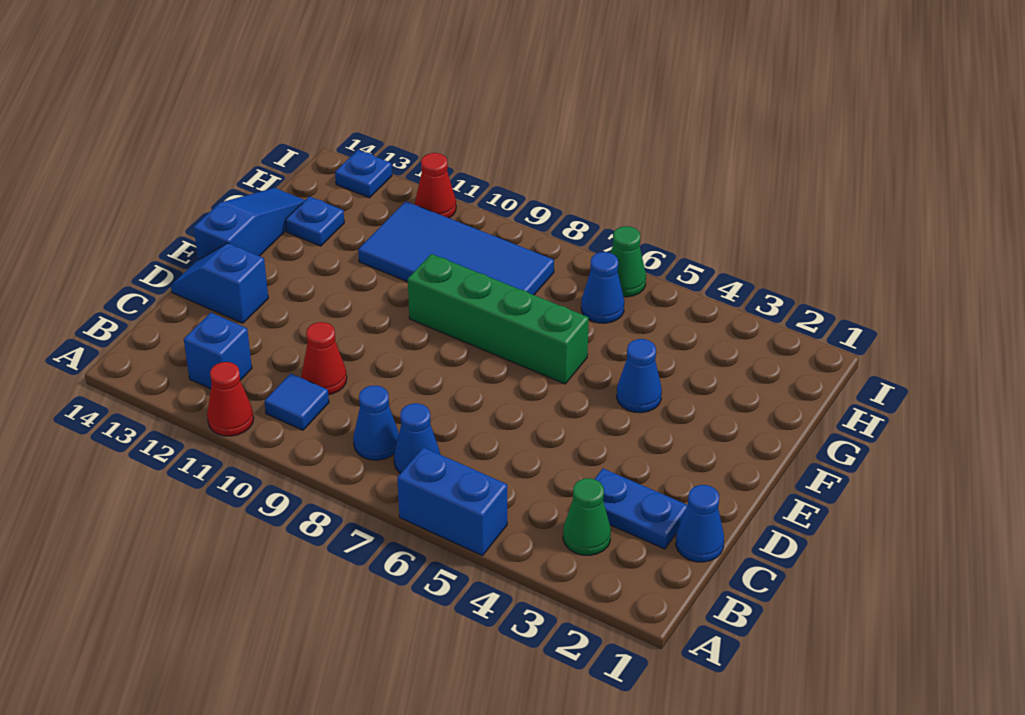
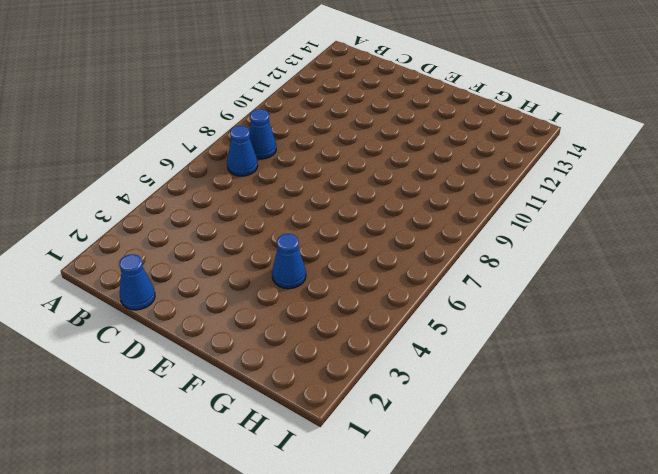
none -> blue 1x2 brick [397,447,507,556]
none -> red 1x1 cone [207,362,254,436]
none -> green 1x1 cone [563,478,611,555]

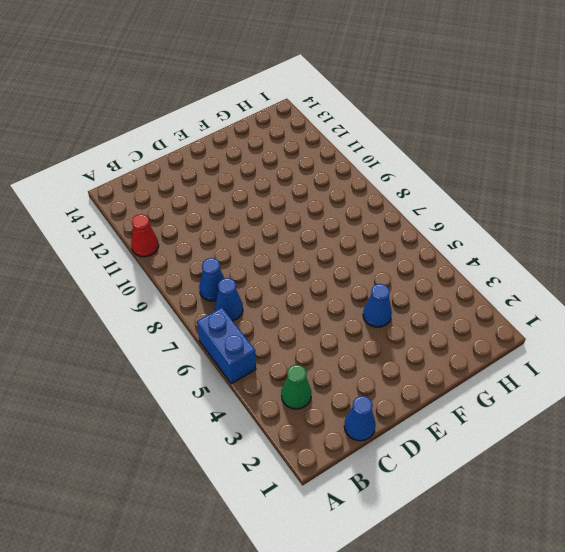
none -> blue 1x1 tile [264,374,329,430]
none -> blue 1x1 brick [184,313,252,389]
none -> blue 1x2 plate [595,469,688,549]

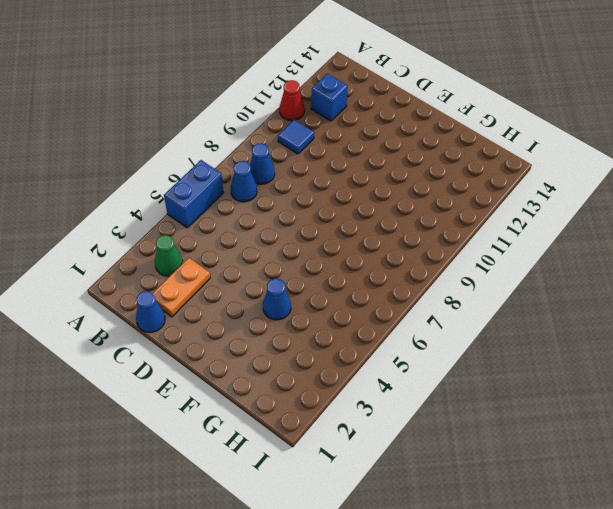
orange 1x2 plate [153,258,210,317] -> blue 1x2 plate [595,469,688,549]
none -> red 1x1 cone [302,322,347,395]
none -> blue 1x2 slope [171,243,268,323]
none -> blue 1x3 slope [194,188,305,260]

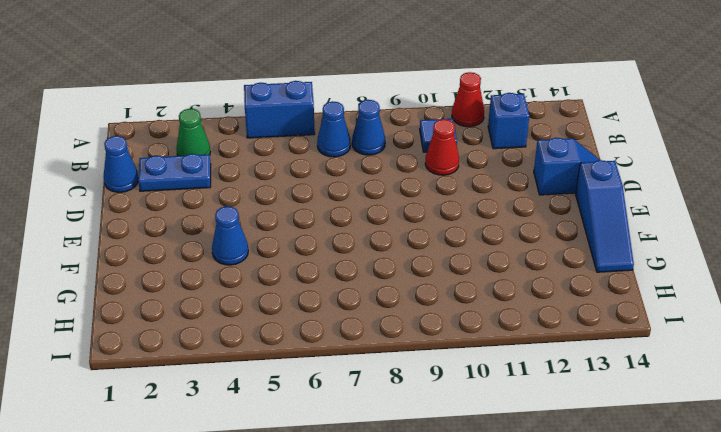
none -> green 1x4 brick [408,254,589,384]
none -> blue 2x4 tile [358,201,554,295]
none -> blue 1x1 plate [286,197,344,246]

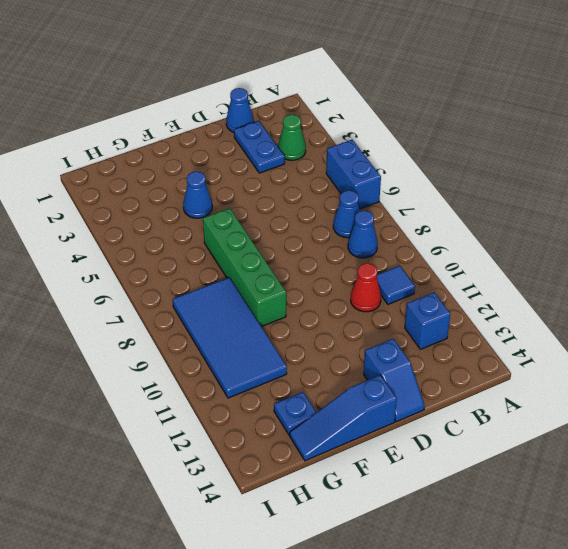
none -> red 1x1 cone [207,362,254,436]
none -> blue 1x1 cone [581,252,624,323]
none -> green 1x1 cone [611,226,646,297]

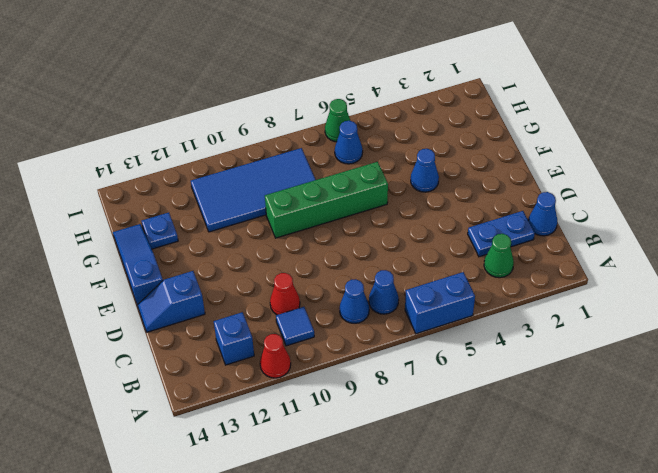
none -> red 1x1 cone [415,153,456,218]
none -> blue 1x1 plate [335,150,392,198]

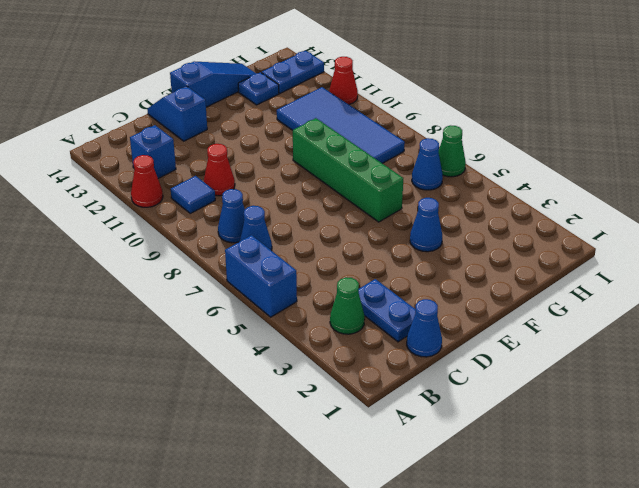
blue 1x2 plate [262,51,324,93] -> blue 1x1 plate [335,150,392,198]

